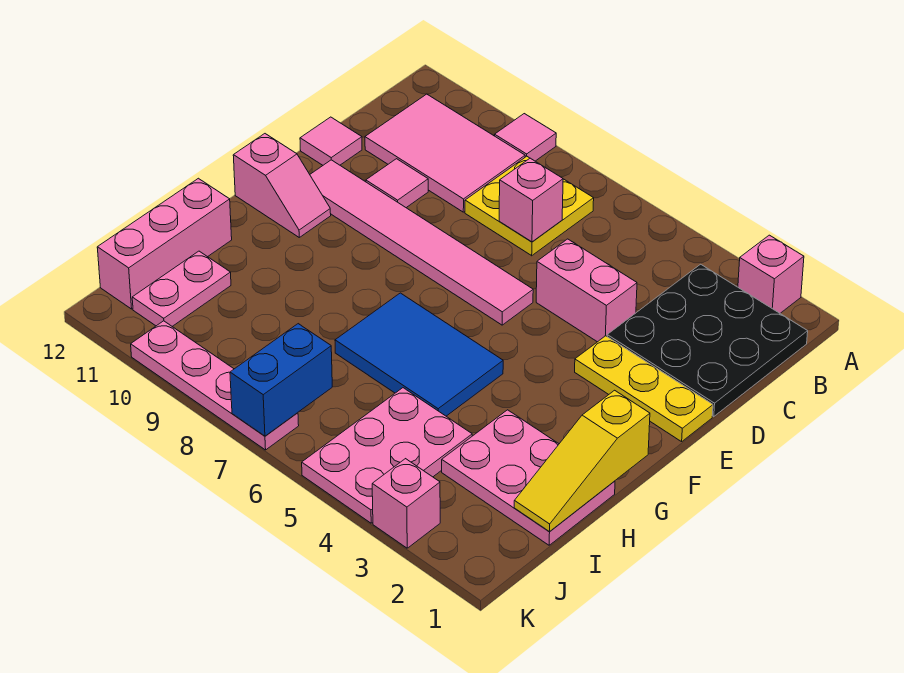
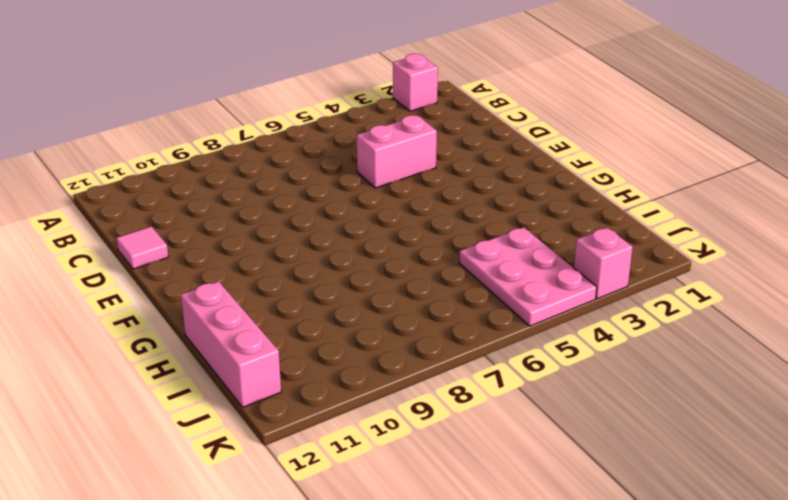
none -> pink 1x1 tile [495,114,556,161]
none -> black 3x3 plate [607,264,808,417]
none -> yellow 2x2 plate [465,156,594,256]

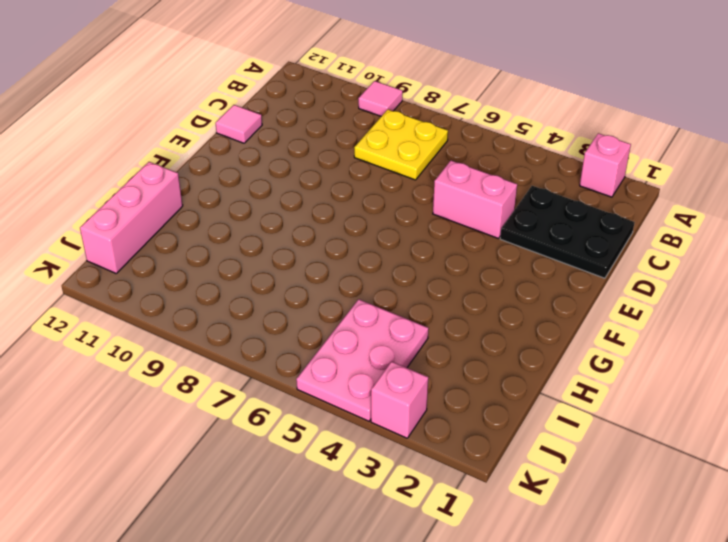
black 2x3 plate [500,186,635,278] -> black 3x3 plate [607,264,808,417]
none -> pink 2x3 tile [365,94,525,212]
none -> pink 1x1 tile [366,159,428,208]
none -> yellow 1x3 plate [575,336,713,442]

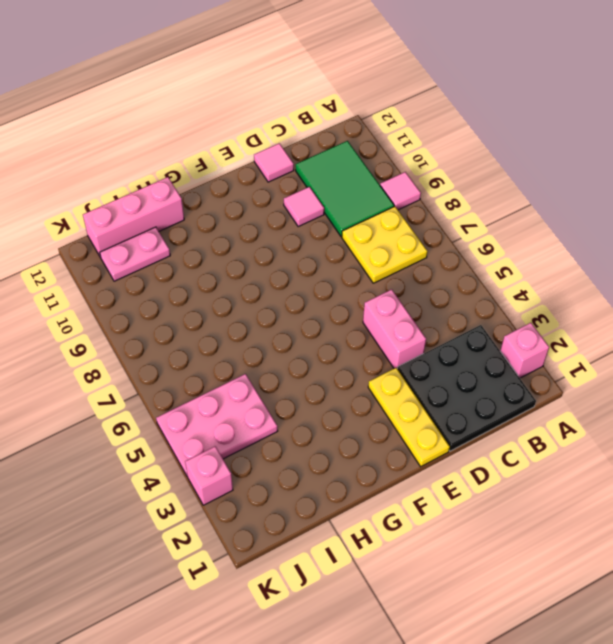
green 2x3 tile [296,141,394,237] -> pink 2x3 tile [365,94,525,212]
none -> pink 1x6 tile [310,160,533,325]
none -> pink 1x2 slope [233,134,331,237]
none -> blue 2x3 tile [335,293,503,416]

